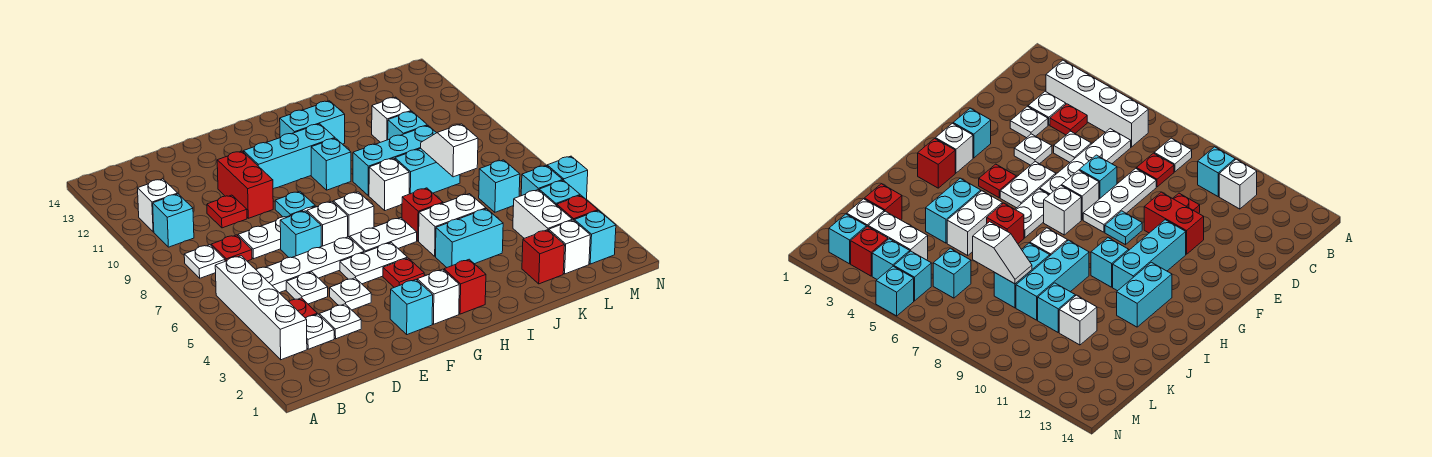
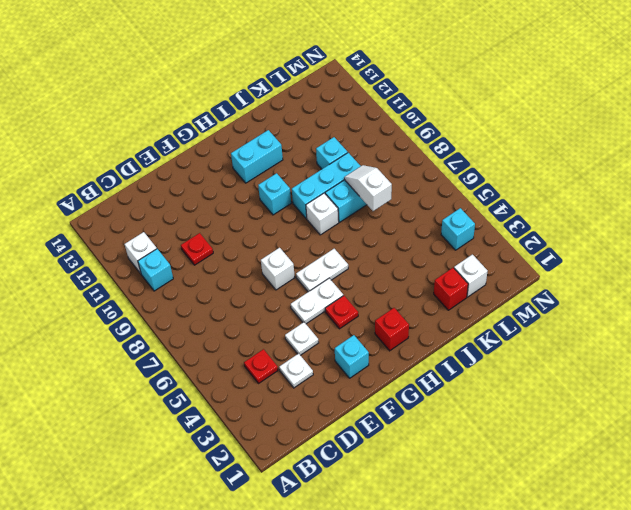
none -> white 1x4 brick [215,256,307,360]
none -> white 1x1 plate [184,245,225,278]
none -> white 1x1 plate [306,314,334,349]
none -> white 1x4 plate [257,237,364,293]

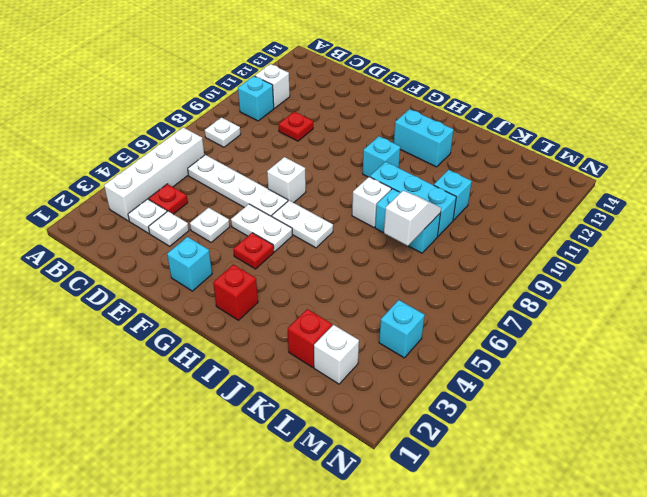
none -> red 1x1 plate [211,235,252,261]
none -> white 1x1 plate [286,272,328,304]
none -> white 1x3 plate [238,206,316,259]
none -> cyan 1x1 brick [280,211,321,258]

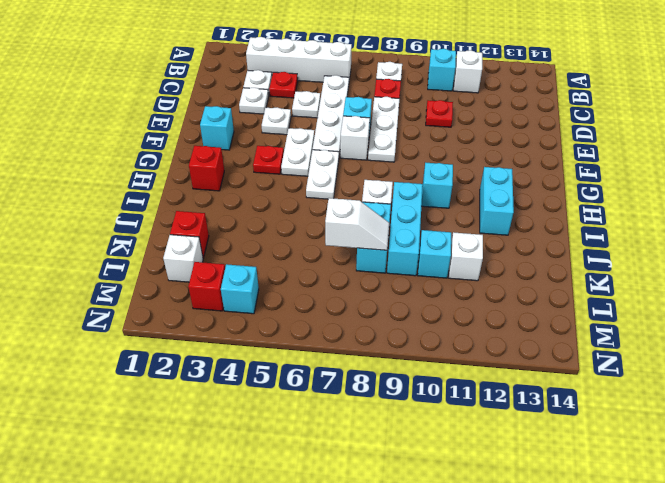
none -> red 1x2 brick [217,151,273,218]
none -> cyan 1x1 plate [275,191,315,217]
none -> cyan 1x3 brick [244,124,335,189]
none -> white 1x1 brick [417,269,459,324]

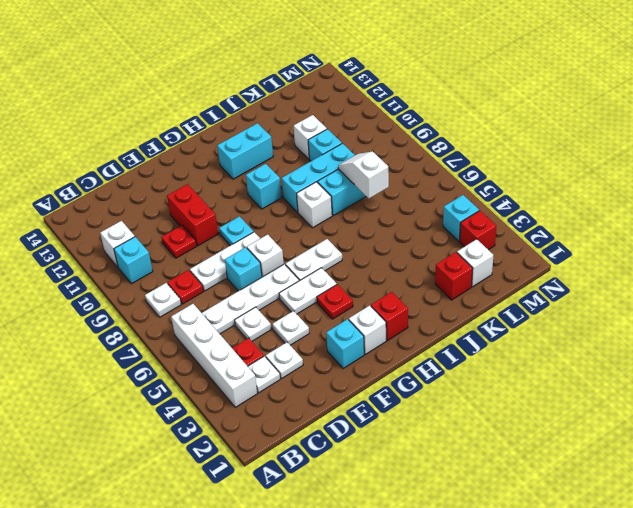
none -> cyan 1x3 brick [244,124,335,189]
none -> white 1x1 brick [333,192,374,238]
none -> cyan 1x2 brick [436,209,503,267]
none -> white 1x2 brick [419,194,486,256]

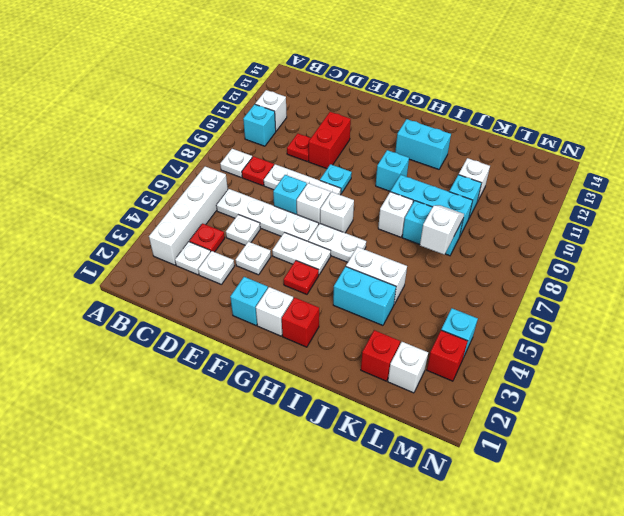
none -> cyan 1x3 brick [244,124,335,189]
none -> red 1x1 brick [402,188,443,241]
none -> white 1x2 brick [513,190,572,238]
none -> cyan 1x1 brick [479,160,520,212]

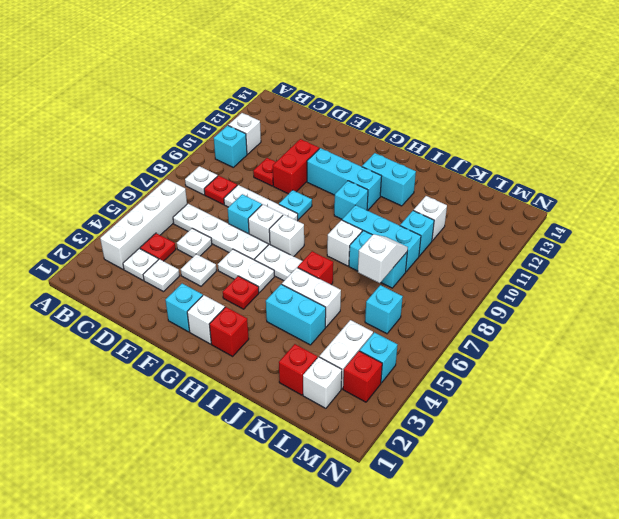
none -> cyan 1x1 brick [574,211,616,264]
none -> cyan 1x1 brick [521,166,563,196]
none -> cyan 1x1 brick [547,156,588,199]

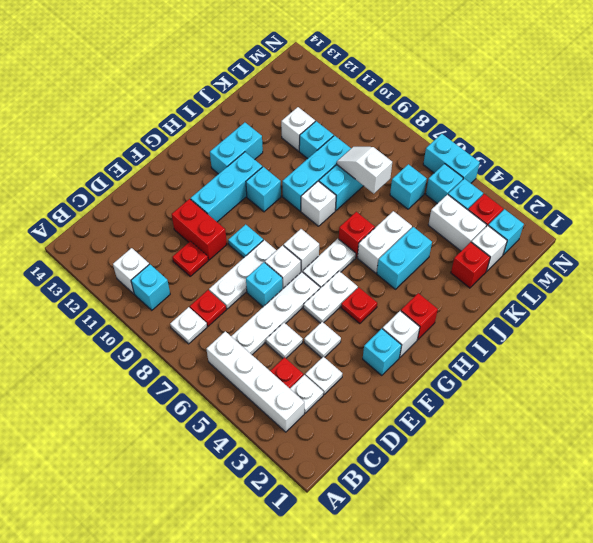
cyan 1x2 brick [423,134,480,183] -> cyan 1x1 brick [547,156,588,199]

